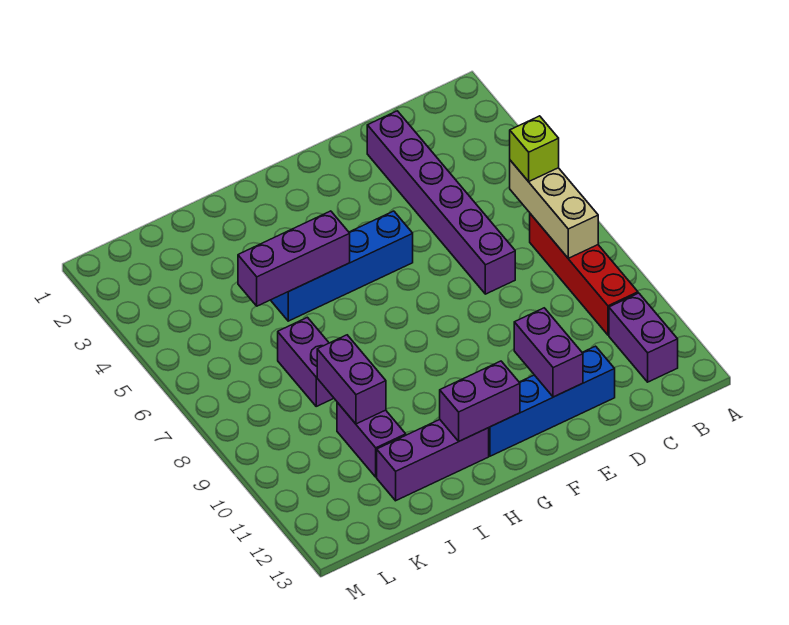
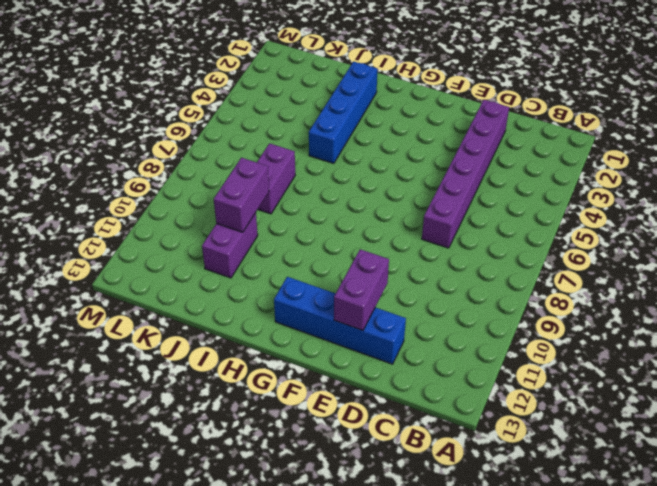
blue 1x4 brick [309,62,377,163] -> blue 1x4 brick turned to [271,211,413,321]
none -> red 1x4 brick [530,214,638,335]
none -> purple 1x2 brick [609,293,678,382]
none -> purple 1x3 brick [377,420,489,501]

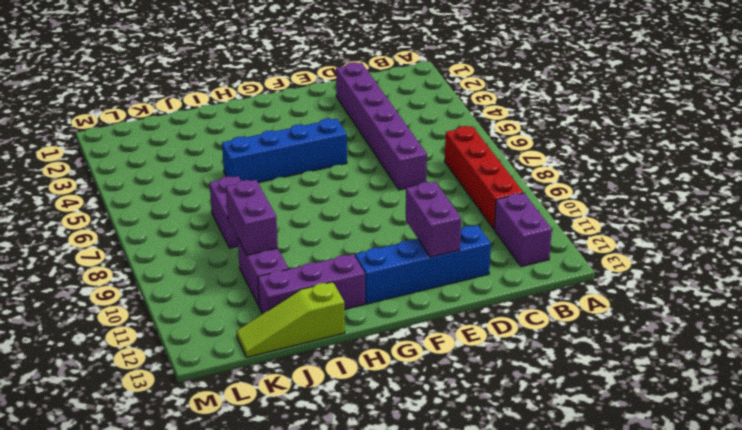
lime 1x3 slope [236,282,345,357] -> none
none -> tan 1x3 brick [510,160,598,258]
none -> purple 1x2 brick [440,361,520,441]
none -> purple 1x3 brick [238,211,350,306]

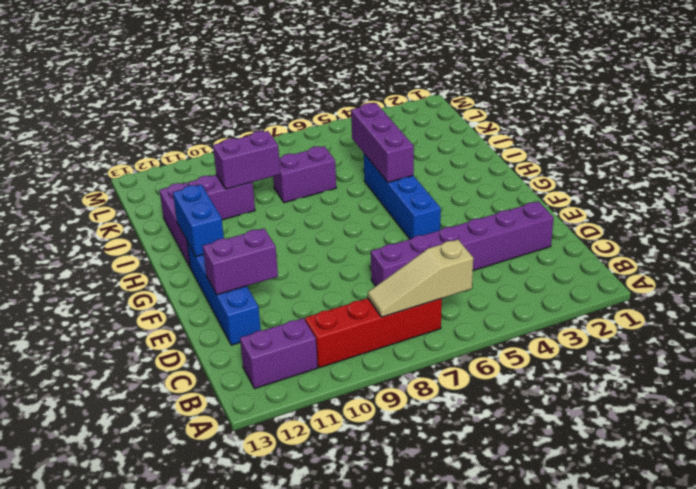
tan 1x3 slope [368,240,473,317] -> tan 1x3 brick [510,160,598,258]
blue 1x2 brick [173,185,224,257] -> purple 1x2 brick [440,361,520,441]
none -> lime 1x1 brick [510,116,559,182]

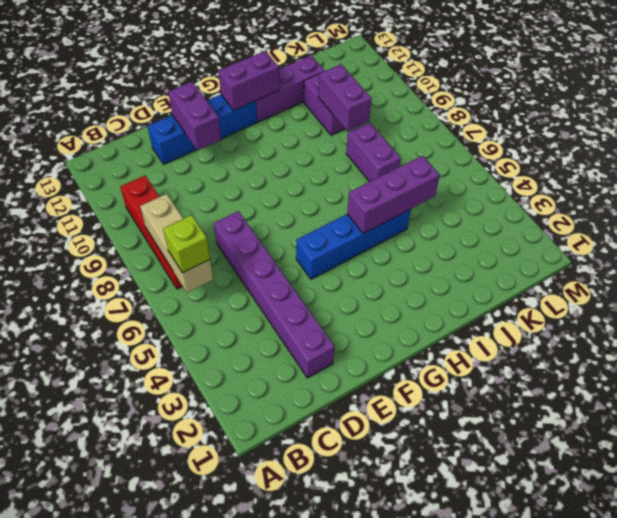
none -> purple 1x2 brick [609,293,678,382]

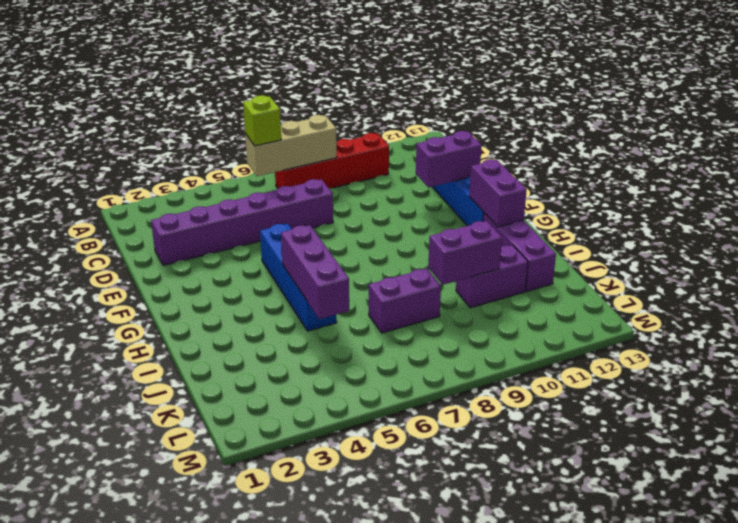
none -> purple 1x2 brick [609,293,678,382]

